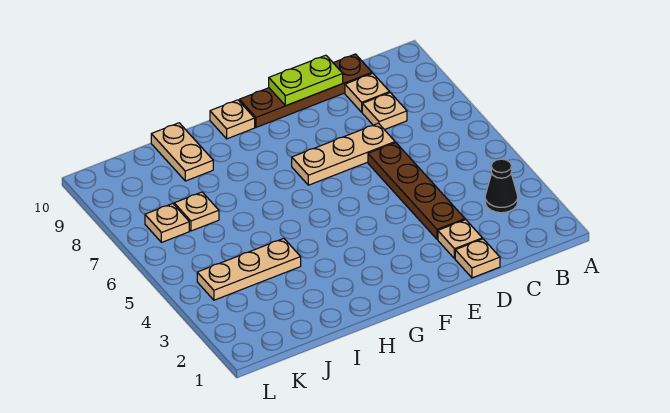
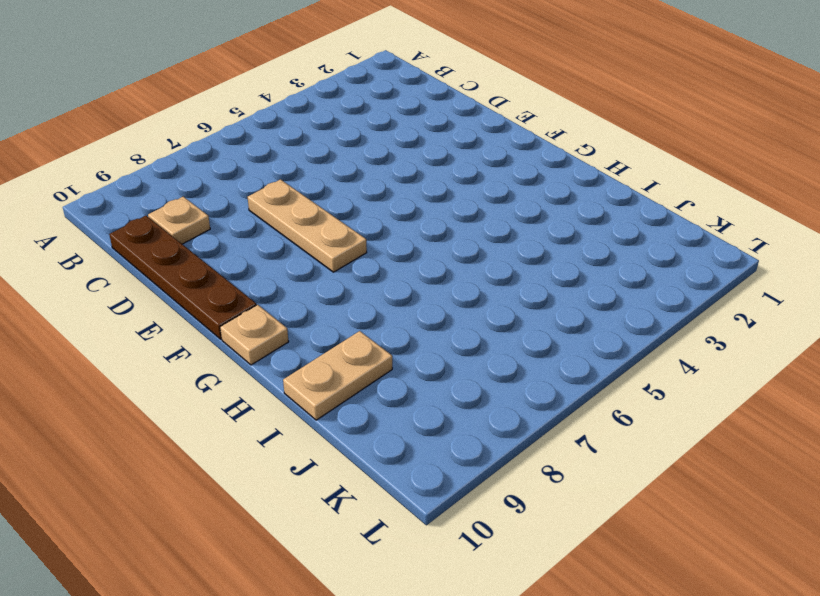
none -> black 1x1 cone [485,159,518,213]
none -> tan 1x1 plate [362,93,407,130]
none -> tan 1x1 plate [455,239,500,278]

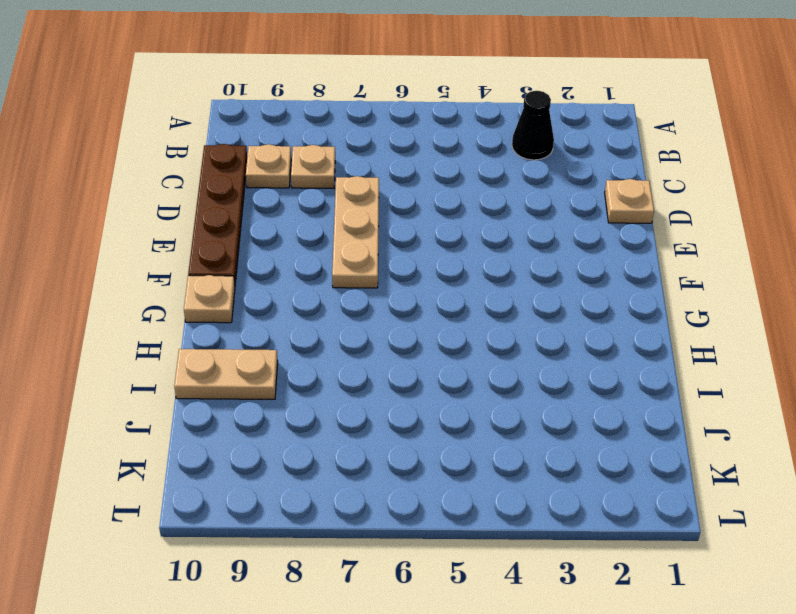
none -> tan 1x1 plate [438,220,482,259]
none -> brown 1x4 plate [368,143,465,239]
none -> tan 1x3 plate [197,238,301,300]

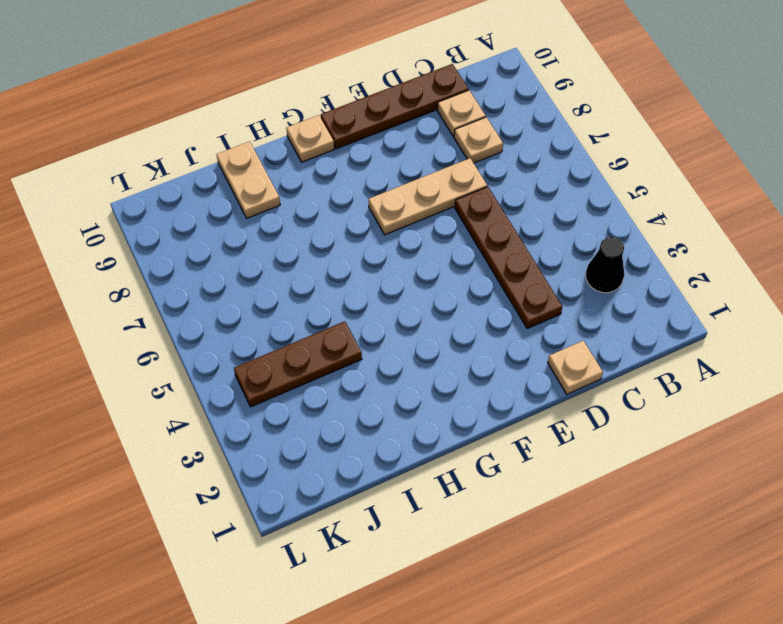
brown 1x3 plate [234,321,362,407] -> tan 1x3 plate [197,238,301,300]
none -> tan 1x1 plate [438,220,482,259]
none -> tan 1x1 plate [174,192,219,231]
none -> tan 1x1 plate [145,204,189,242]

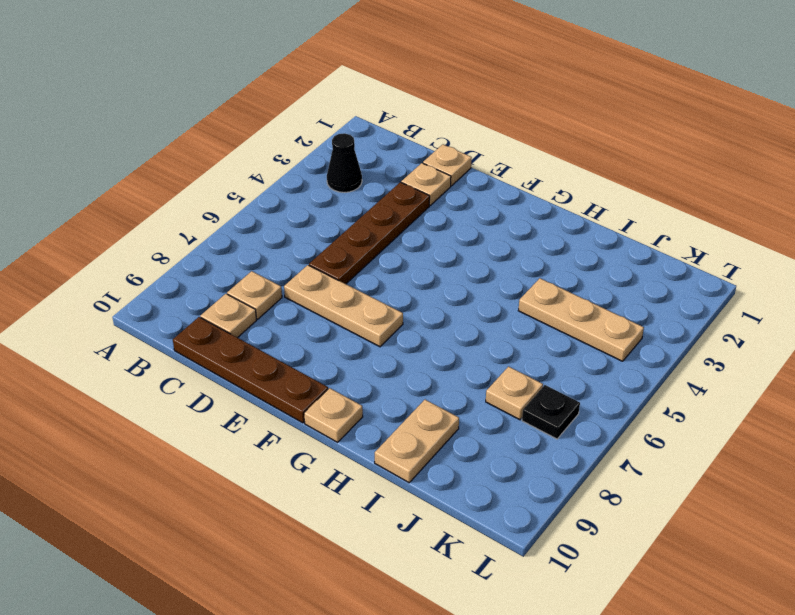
black 1x1 plate [522,385,580,439] -> tan 1x1 plate [145,204,189,242]
none -> lime 1x2 plate [269,55,343,106]

